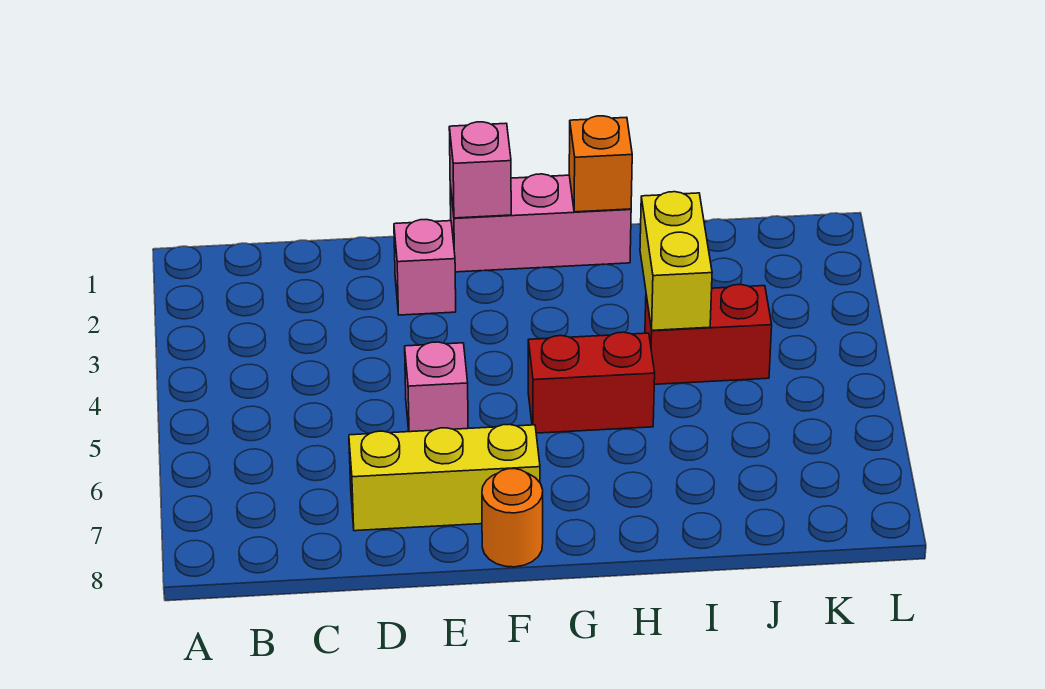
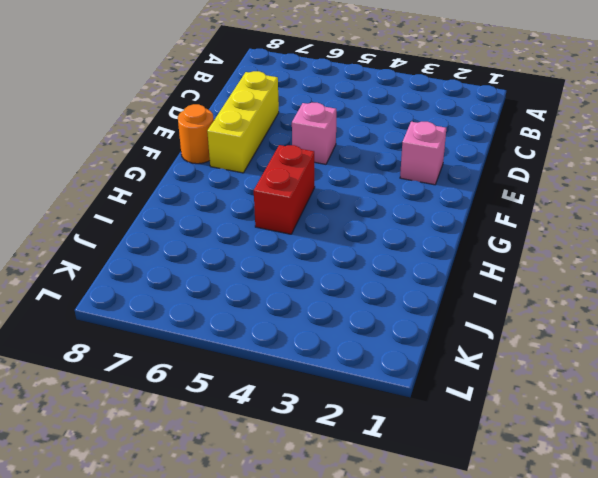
none -> pink 1x3 brick [450,174,631,272]
none -> red 1x2 brick [645,285,772,384]

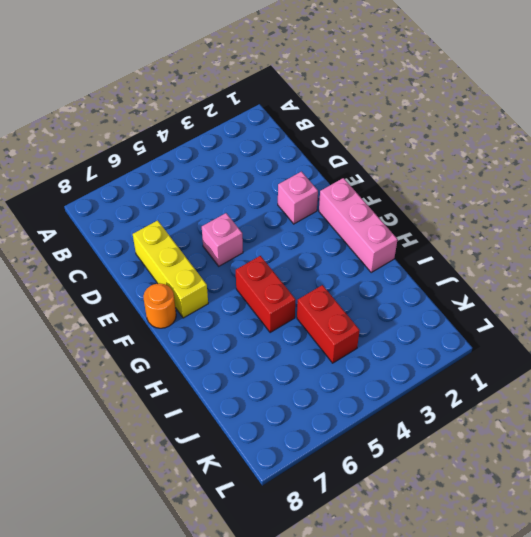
none -> pink 1x1 brick [449,122,511,218]
none -> orange 1x1 brick [569,116,632,212]

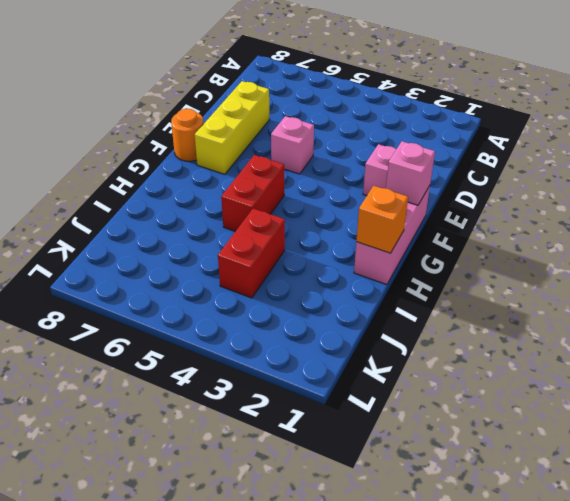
none -> yellow 1x2 brick [640,192,712,330]

